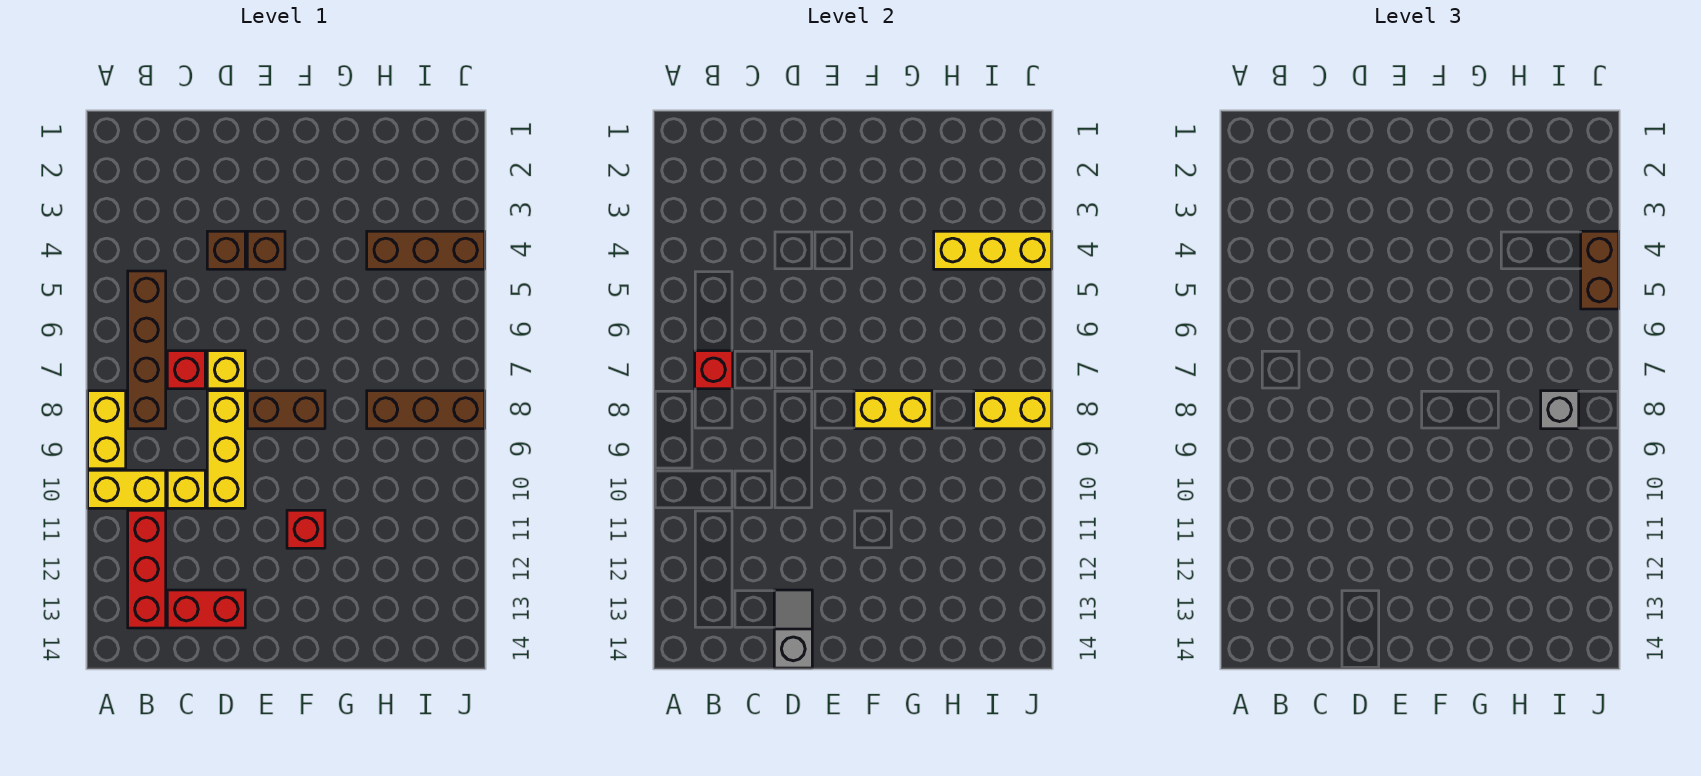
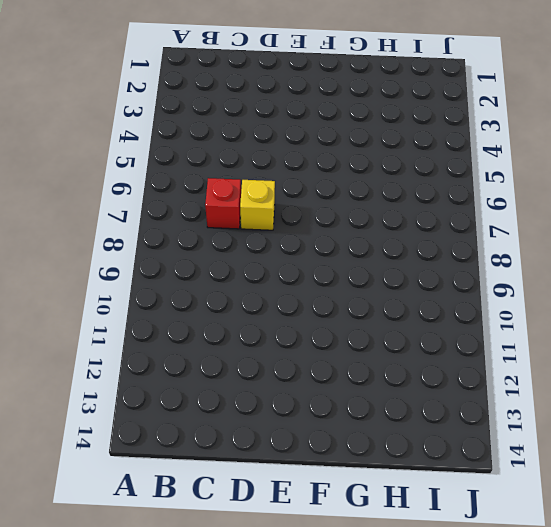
none -> yellow 1x2 brick [88,391,126,469]
none -> yellow 1x2 brick [88,470,166,508]
none -> brown 1x4 brick [128,271,166,429]

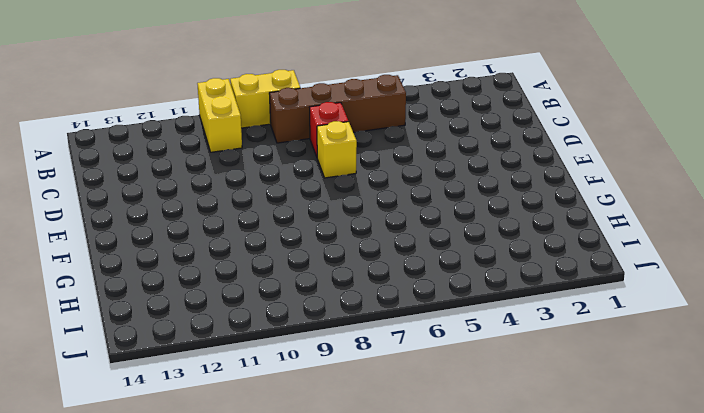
none -> red 1x3 brick [128,510,166,628]
none -> yellow 1x1 brick [167,470,205,508]
none -> red 1x2 brick [167,590,245,628]

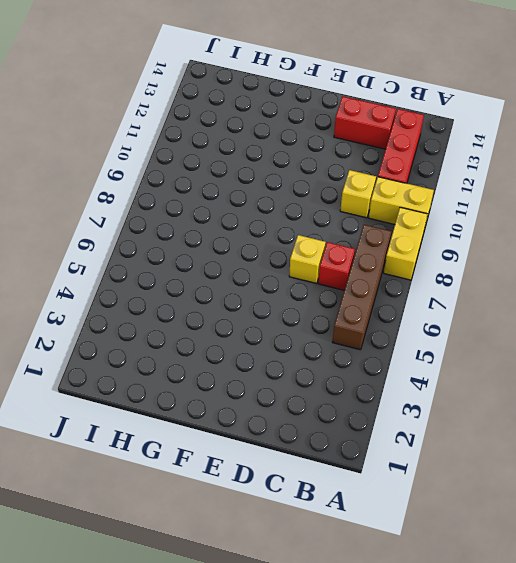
none -> brown 1x1 brick [207,231,245,269]
none -> yellow 1x3 brick [207,391,245,508]
none -> brown 1x1 brick [247,231,285,269]

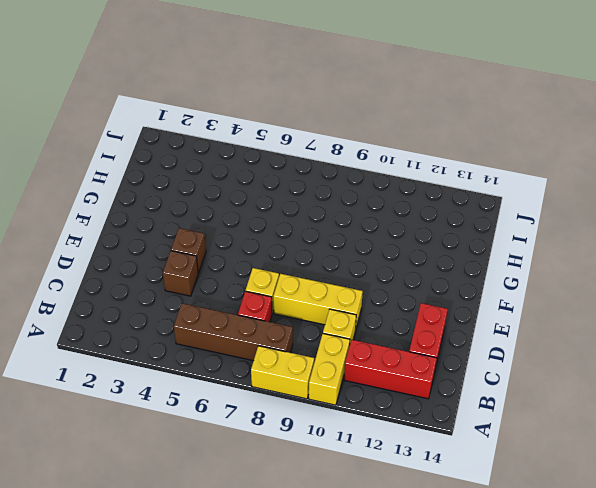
none -> brown 1x2 brick [247,391,325,429]
none -> red 1x1 brick [287,510,325,548]
none -> brown 1x3 brick [367,231,485,269]

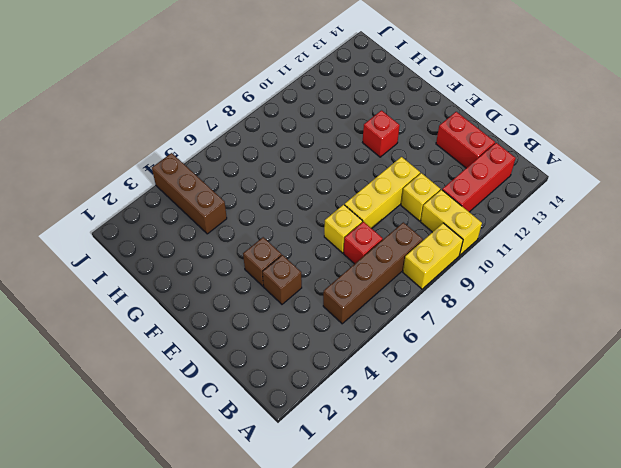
none -> brown 1x2 brick [247,391,325,429]
none -> brown 1x3 brick [367,391,485,429]
none -> red 1x1 brick [695,351,733,389]

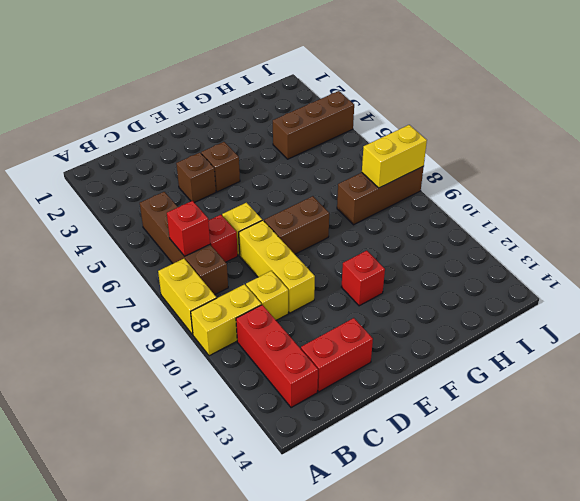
none -> grey 1x2 slope [774,590,812,668]
none -> yellow 1x2 brick [854,391,932,429]
none -> yellow 1x3 brick [934,231,1052,269]

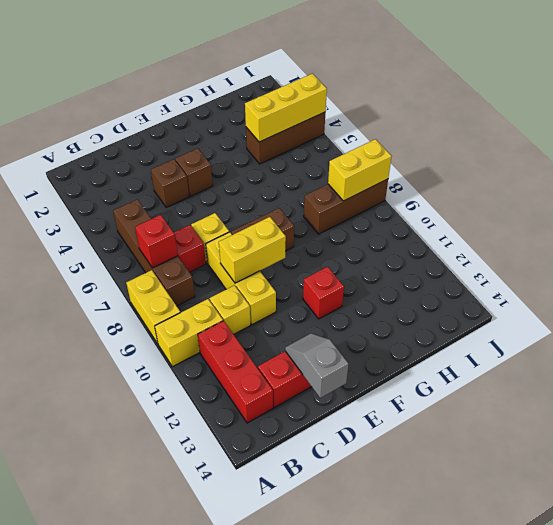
yellow 1x2 brick [219,217,286,283] -> yellow 1x2 brick moved to [854,391,932,429]
none -> grey 1x1 brick [1541,391,1579,429]
none -> brown 1x2 brick [1581,231,1619,309]

